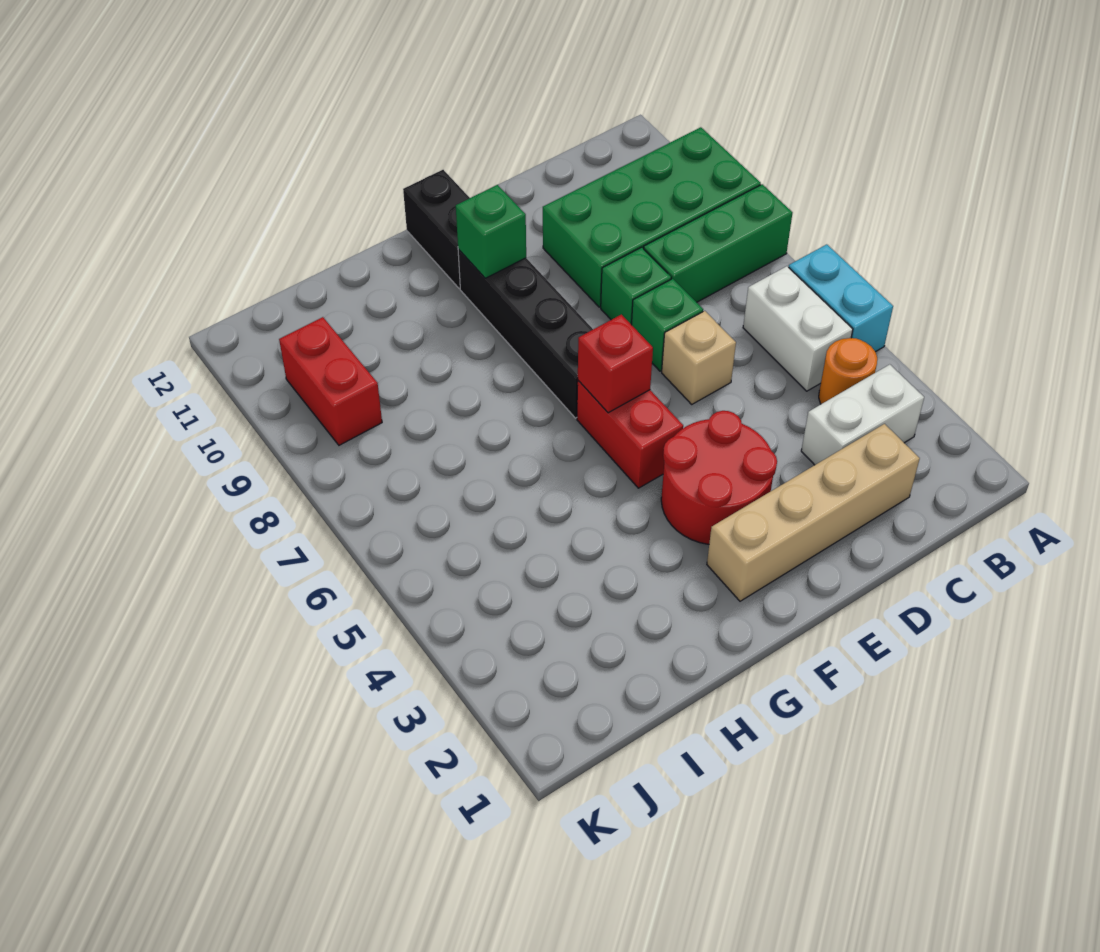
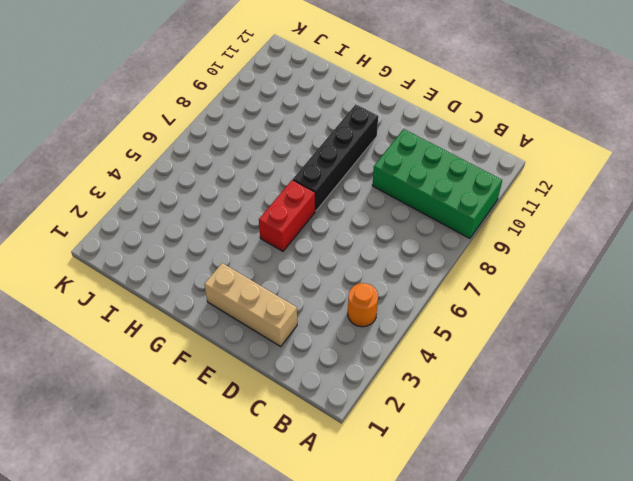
tan 1x3 brick [204,263,297,346] -> tan 1x4 brick [707,424,920,601]
none -> cyan 1x2 brick [789,244,893,352]
none -> green 1x3 brick [644,184,792,302]
none -> white 1x2 brick [801,364,924,465]

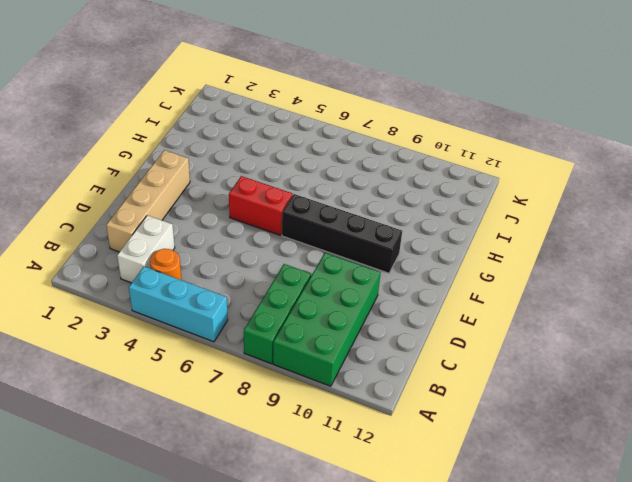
cyan 1x3 brick [129,267,228,342] -> cyan 1x2 brick [789,244,893,352]
none -> white 1x2 brick [743,266,853,391]
none -> tan 1x1 brick [662,311,736,404]
none -> green 1x1 brick [632,279,703,371]

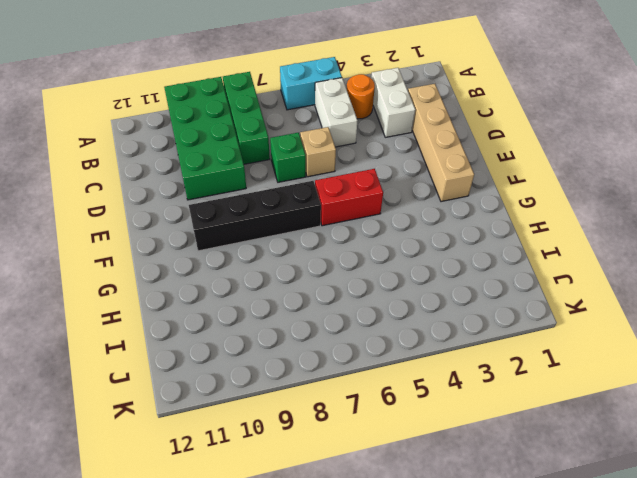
white 1x2 brick [315,78,358,147] -> white 1x2 brick turned to [743,266,853,391]
none -> green 1x1 brick [601,247,671,325]
none -> red 2x2 round brick [661,411,777,544]
none -> black 1x2 brick [403,170,470,289]

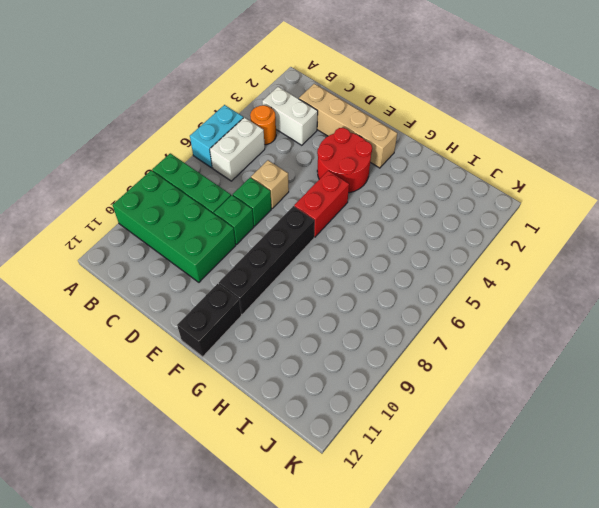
none -> red 1x2 brick [279,317,382,445]
none -> red 1x1 brick [578,315,653,413]
none -> green 1x1 brick [456,185,526,278]

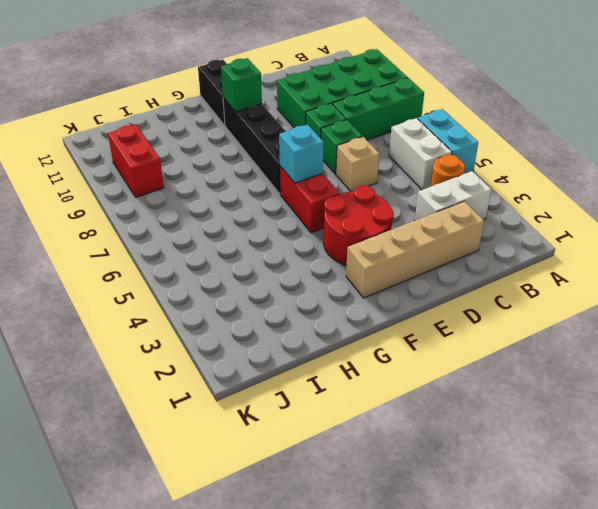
cyan 1x1 brick [279,125,324,183] -> red 1x1 brick [578,315,653,413]

